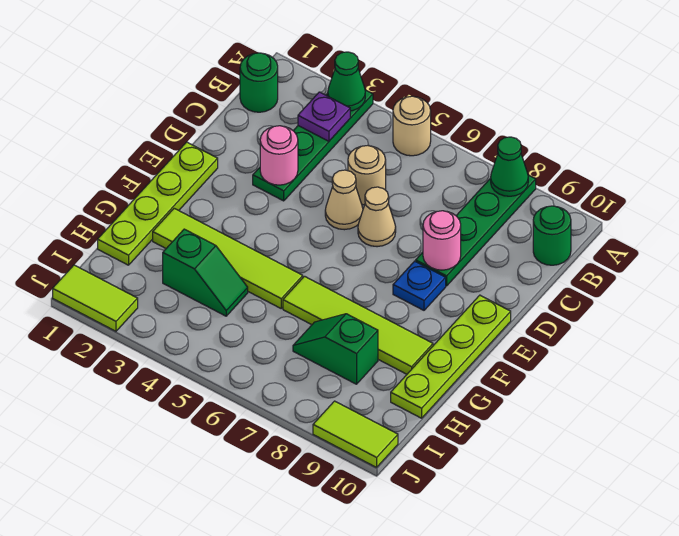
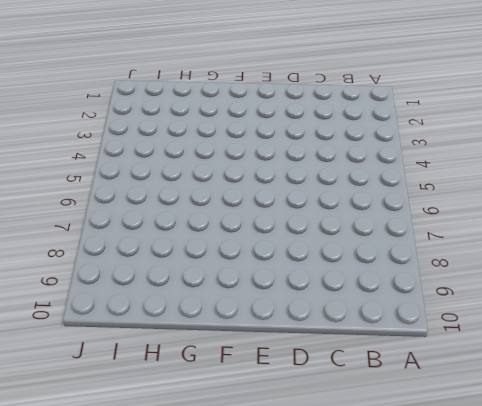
none -> green 1x4 plate [253,90,373,201]
none -> tan 1x1 round brick [393,96,431,156]
none -> green 1x4 plate [416,175,536,286]

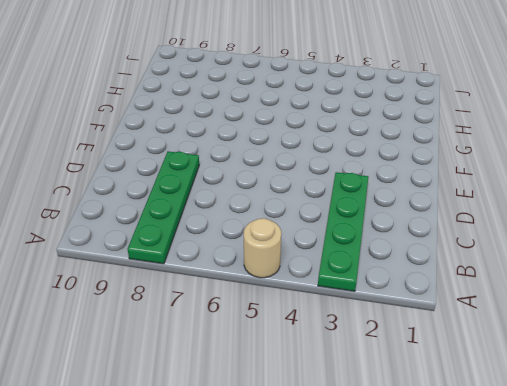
none -> green 1x1 round brick [240,53,278,112]
none -> green 1x1 round brick [533,206,571,265]
none -> tan 1x1 round brick [348,145,386,205]

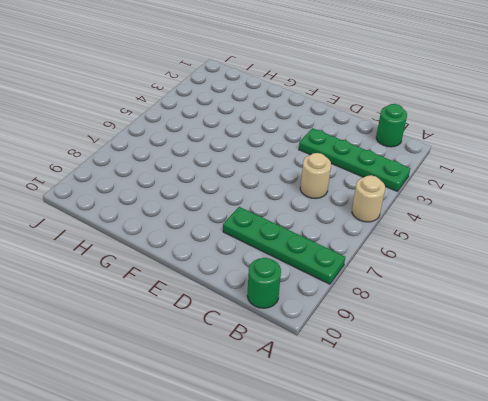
none -> tan 1x1 cone [325,170,363,230]
none -> tan 1x1 cone [358,187,396,247]
none -> lime 1x4 plate [98,142,218,265]

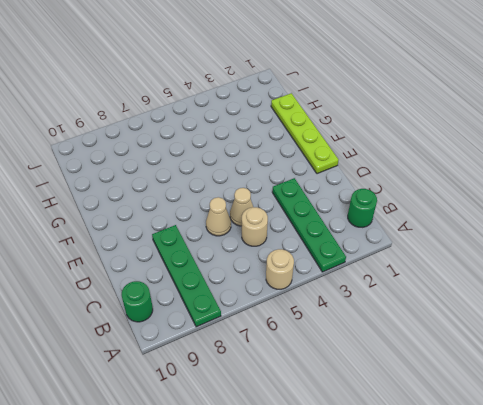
none -> blue 1x1 plate [393,261,446,310]
none -> lime 1x4 plate [391,295,511,418]
none -> lime 1x4 tile [153,208,303,308]

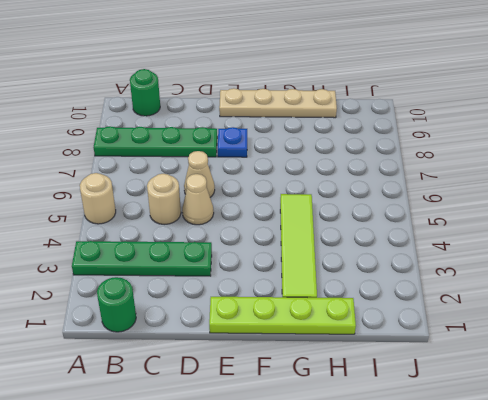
tan 1x4 plate [219,88,337,118] -> lime 1x4 plate [391,295,511,418]
none -> lime 1x4 tile [283,276,433,374]
none -> green 1x2 slope [163,229,248,316]
none -> green 1x2 slope [293,314,378,384]

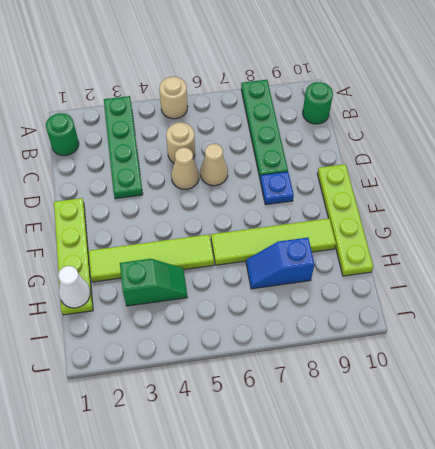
white 1x1 cone [58,266,90,308] -> none
blue 1x2 slope [246,238,315,289] -> green 1x2 slope [293,314,378,384]
none -> lime 1x2 tile [53,265,138,331]
none -> lime 1x2 tile [313,401,398,467]
none -> green 1x1 cone [328,52,365,111]

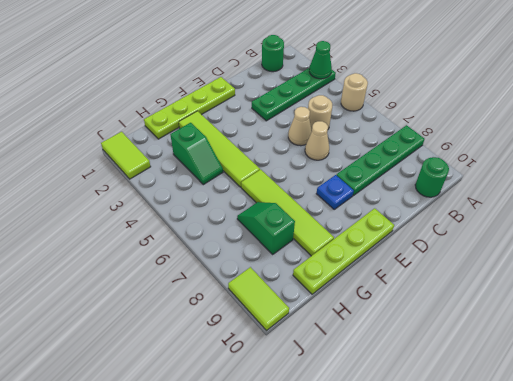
none -> green 1x1 cone [491,137,528,196]
none -> purple 1x1 plate [298,92,350,141]
none -> pink 1x1 round brick [260,126,298,185]

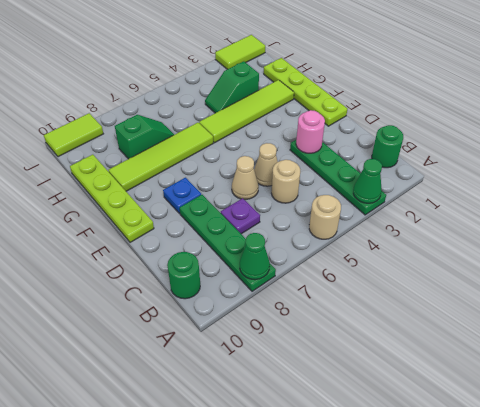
purple 1x1 plate [221,198,260,234] -> purple 1x1 plate moved to [298,92,350,141]
none -> pink 1x1 round brick [423,211,461,270]

